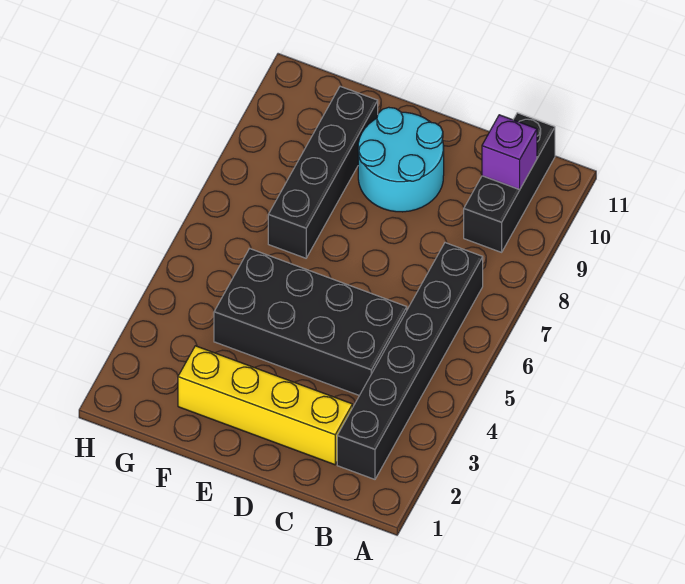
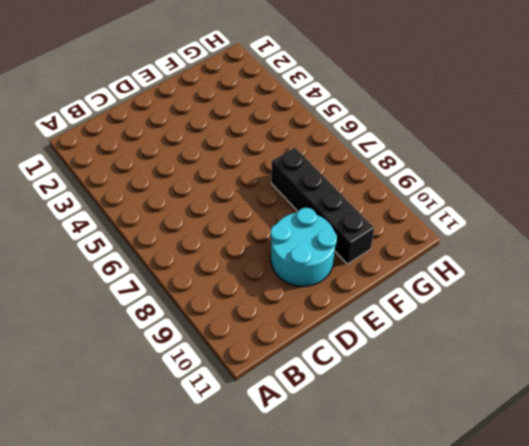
none -> black 1x6 brick [337,243,483,479]
none -> black 1x3 brick [464,113,555,252]

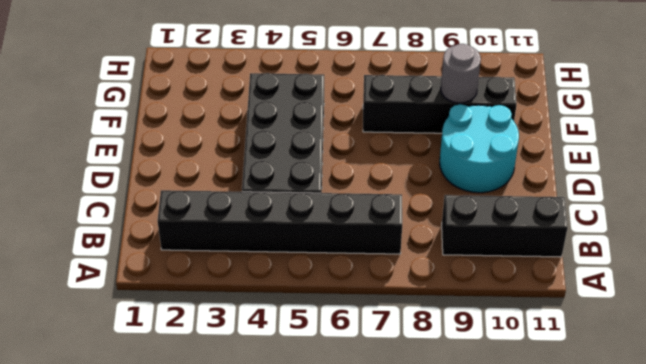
grey 1x1 round brick [441,44,481,103] -> none
none -> yellow 1x4 brick [178,346,353,465]
none -> purple 1x1 brick [482,115,537,190]

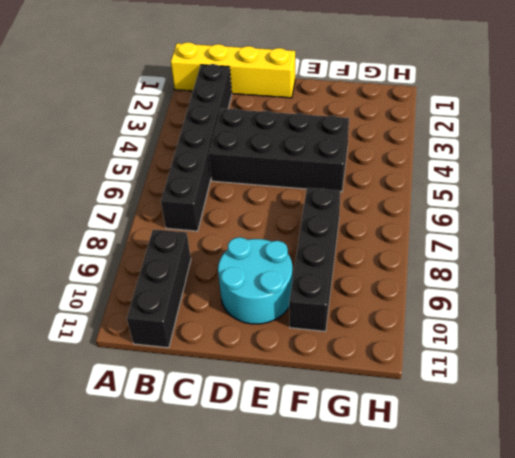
yellow 1x4 brick [171,42,295,98] -> yellow 1x4 brick moved to [178,346,353,465]
none -> purple 1x1 brick [482,115,537,190]

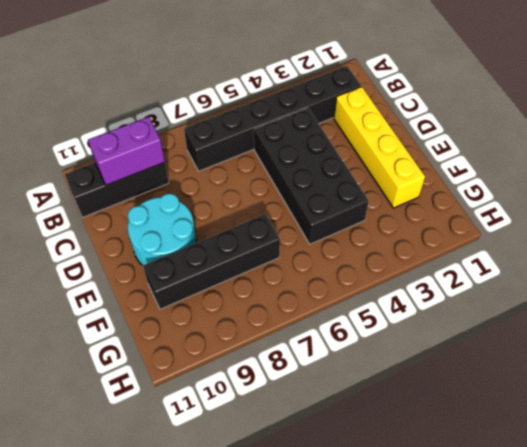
purple 1x2 brick [88,117,165,185] -> purple 1x1 brick [482,115,537,190]

